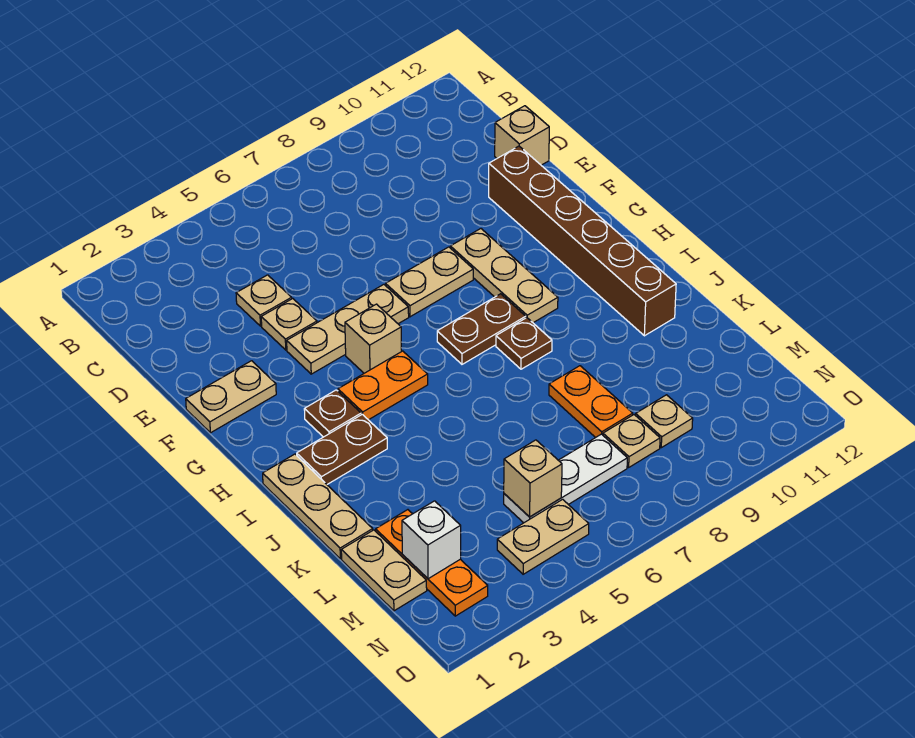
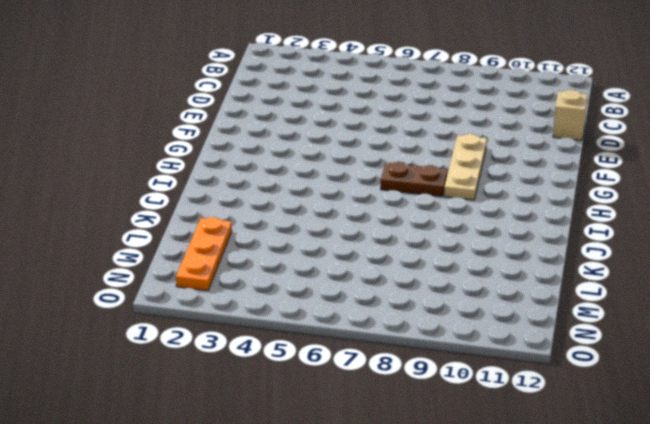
none -> tan 1x1 plate [236,275,292,326]
none -> tan 1x1 plate [261,299,317,350]
none -> brown 1x6 brick [489,146,676,336]

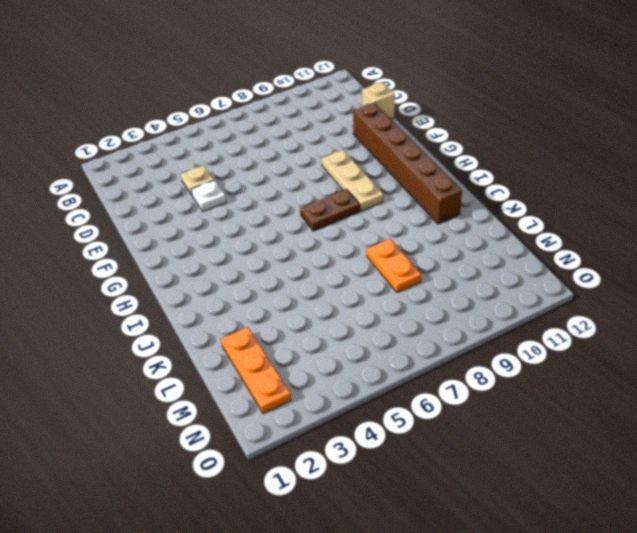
white 1x1 plate [191,180,226,212] -> tan 1x1 plate [261,299,317,350]
none -> tan 1x2 plate [186,361,276,433]
none -> tan 1x3 plate [287,285,409,374]
none -> tan 1x2 plate [386,247,473,317]

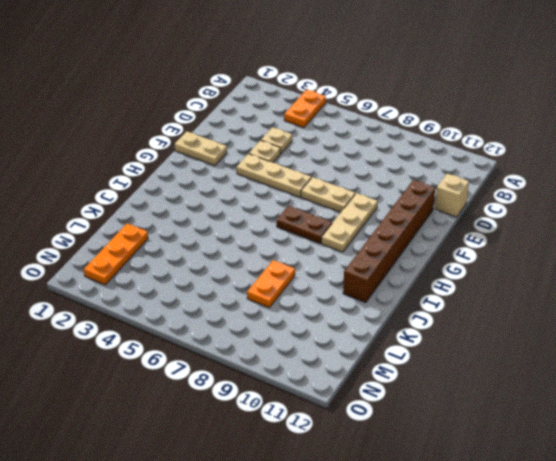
orange 1x2 plate [284,90,326,128] -> orange 1x2 plate turned to [338,351,428,420]
none -> tan 1x1 brick [345,304,402,373]
none -> brown 1x1 plate [304,390,361,437]
none -> tan 1x3 plate [263,454,373,559]

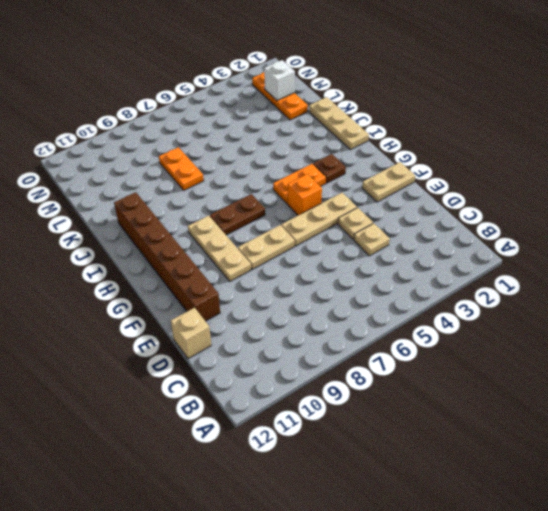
orange 1x1 brick [288,174,322,215] -> tan 1x1 brick [345,304,402,373]
none -> brown 1x2 plate [297,414,387,484]
none -> brown 1x1 plate [496,318,552,369]
none -> tan 1x2 plate [341,530,427,611]

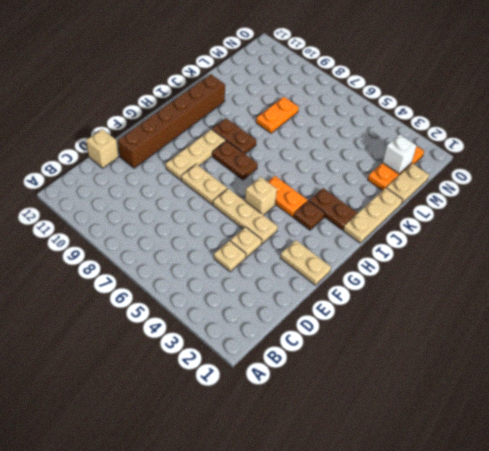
brown 1x2 plate [212,118,256,154] -> brown 1x1 plate [496,318,552,369]
none -> white 1x3 plate [504,434,627,523]
none -> tan 1x1 plate [603,415,660,467]
none -> tan 1x1 plate [636,395,693,448]

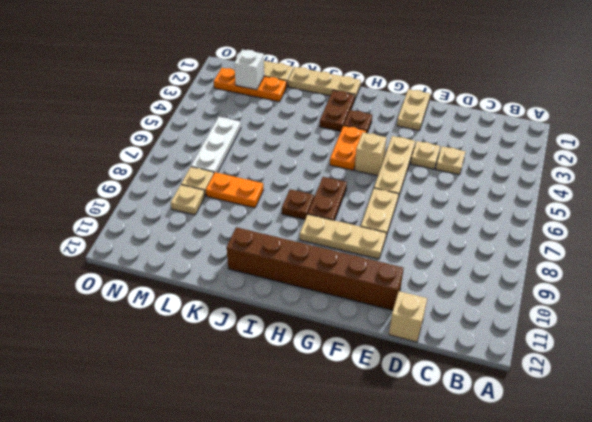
none -> tan 1x2 plate [497,499,589,574]
none -> tan 1x1 brick [504,440,562,517]

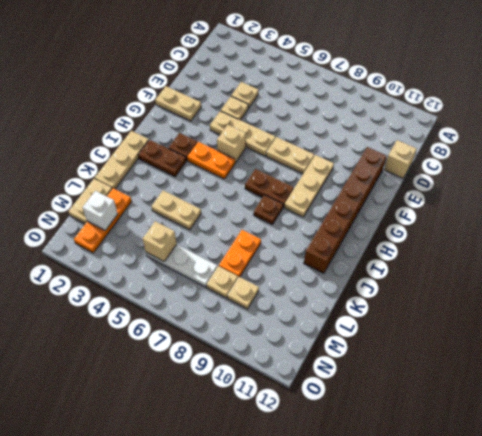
tan 1x2 plate [151,190,201,230] -> tan 1x2 plate moved to [497,499,589,574]

